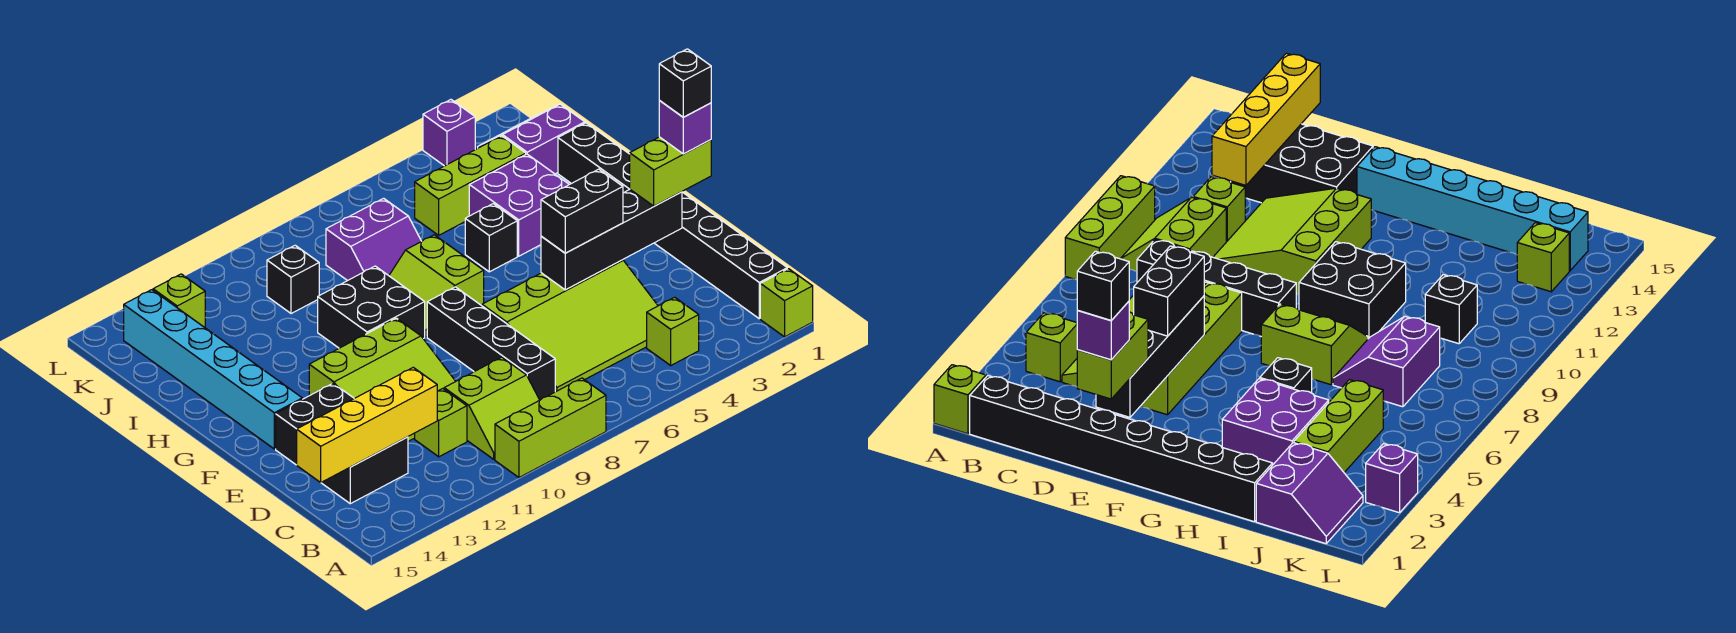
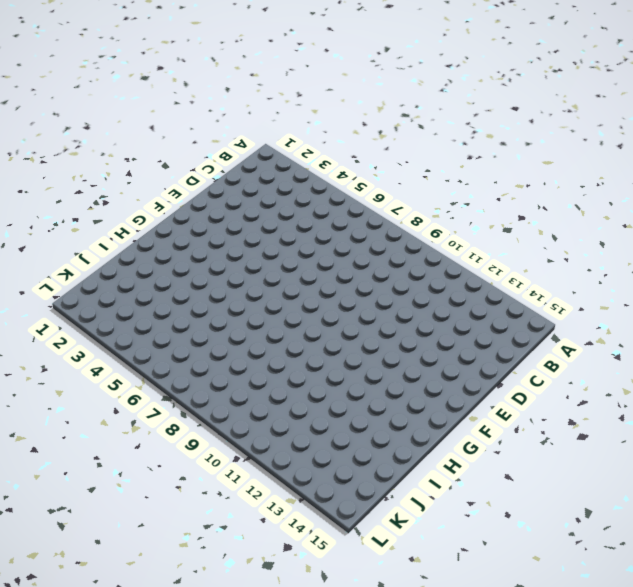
none -> lime 1x1 brick [760,269,813,337]
none -> lime 1x3 brick [495,378,606,477]
none -> black 1x8 brick [558,123,787,319]

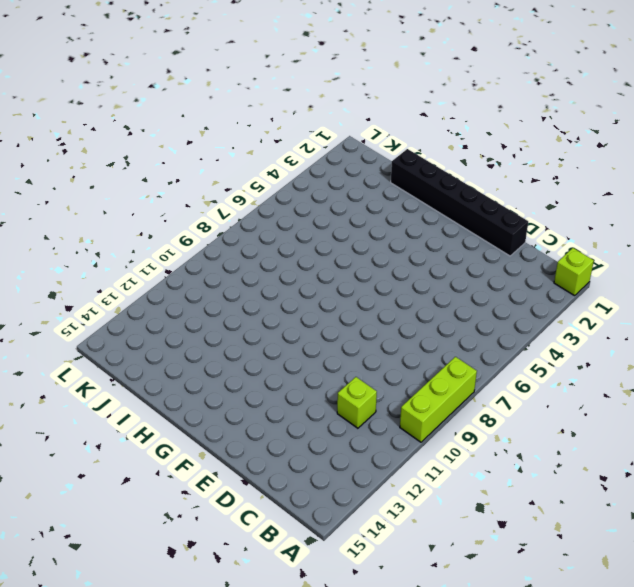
black 1x6 brick [391,149,528,256] -> black 1x8 brick [558,123,787,319]
none -> lime 1x1 brick [647,297,699,365]
none -> lime 2x2 slope [444,357,539,459]
none -> lime 3x4 slope [482,260,658,392]

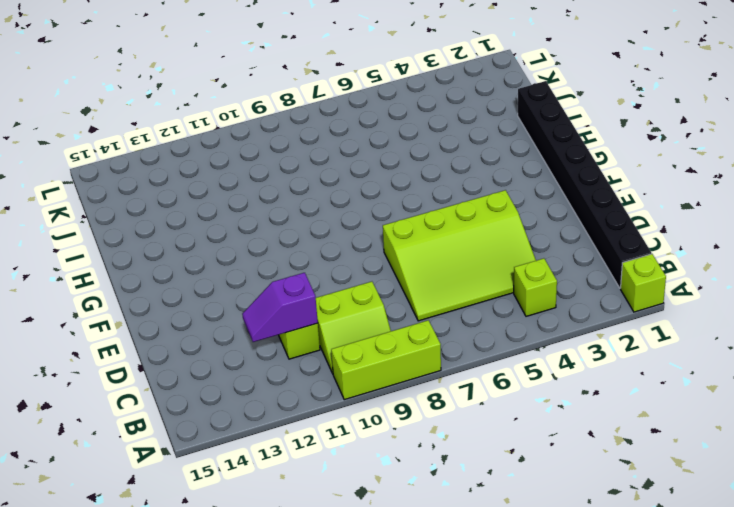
purple 1x2 slope [242,273,318,342] -> yellow 1x4 brick [297,367,437,482]
none -> black 1x4 brick [427,287,555,400]
none -> black 2x3 brick [276,383,408,504]
none -> lime 3x3 slope [309,318,456,441]

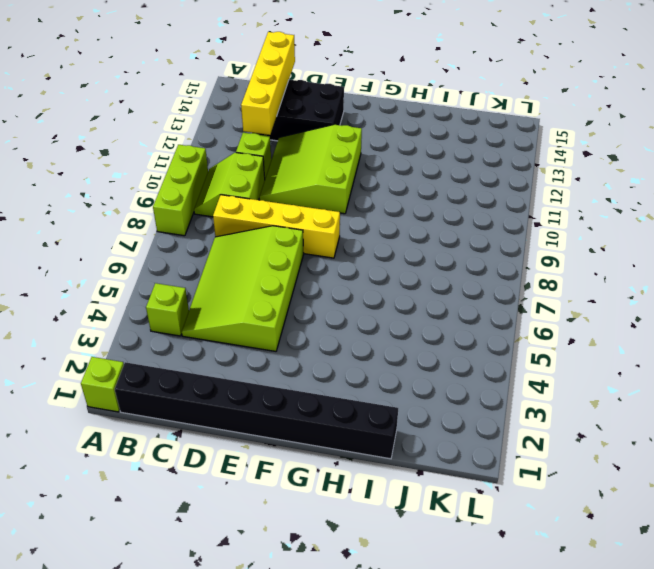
yellow 1x4 brick [213,195,340,258] -> black 1x4 brick [427,287,555,400]
none -> cyan 1x6 brick [124,290,302,449]
none -> lime 2x2 slope [389,235,484,337]
none -> black 2x2 brick [318,266,425,348]

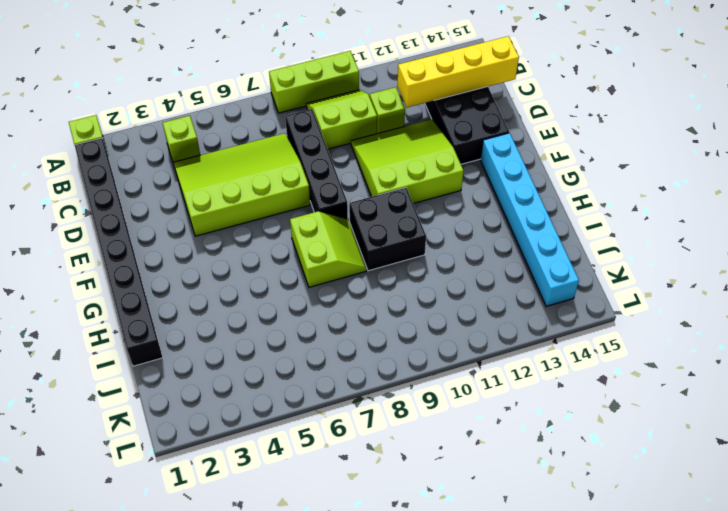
none -> purple 2x2 brick [469,154,569,256]
none -> black 1x1 brick [465,204,517,272]
none -> purple 2x2 slope [326,198,422,281]

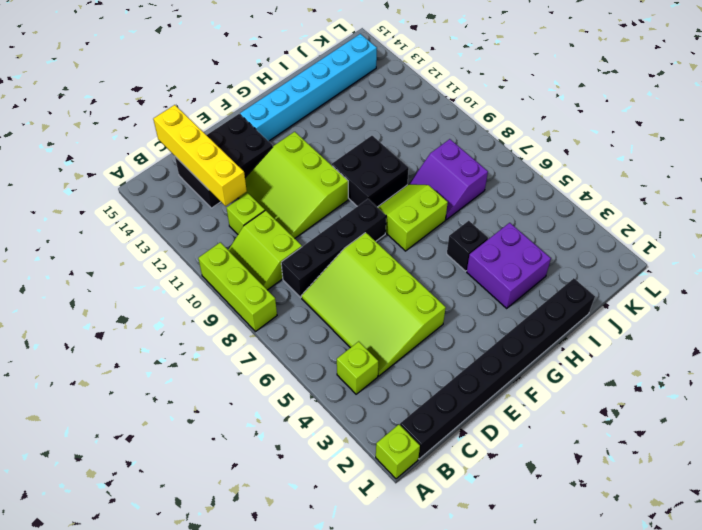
none -> purple 2x2 slope [478,104,585,174]
none -> lime 1x3 brick [415,136,526,235]
none -> black 1x1 brick [267,245,319,314]

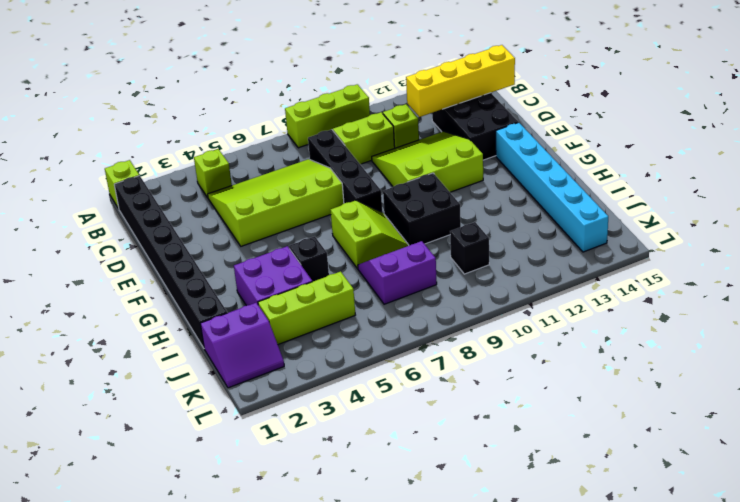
none -> lime 1x1 brick [153,274,205,327]
none -> purple 1x1 brick [423,100,475,166]
none -> black 1x4 brick [541,190,682,290]

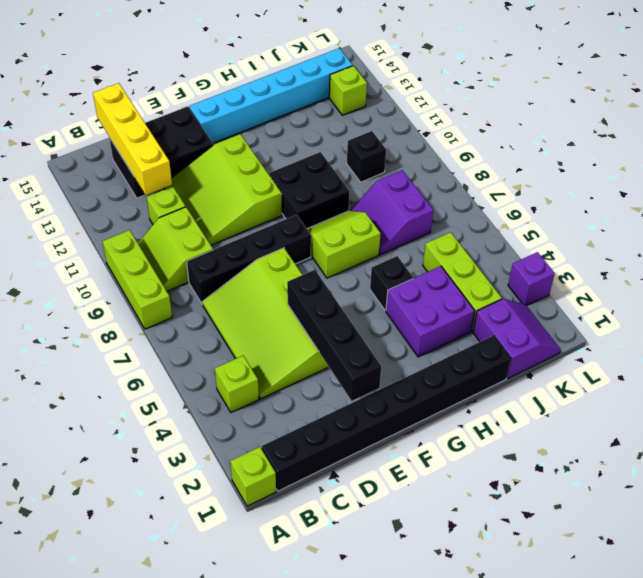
none -> lime 1x2 brick [630,137,711,206]
none -> black 1x2 brick [541,169,623,253]
none -> purple 1x1 brick [659,100,711,154]

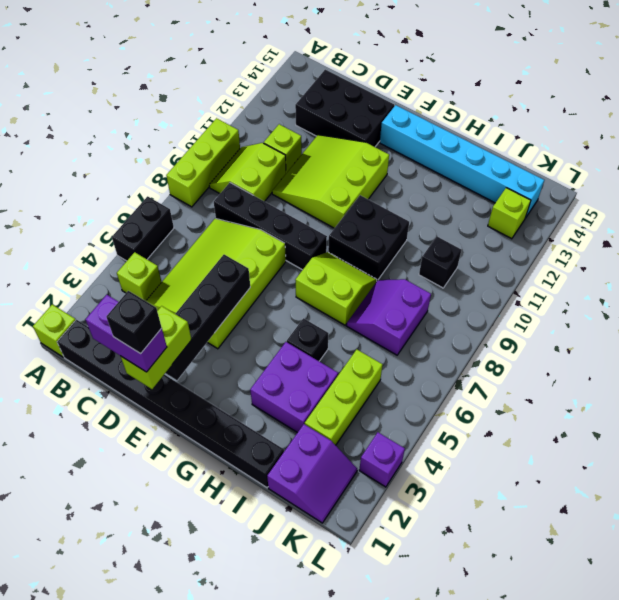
black 1x2 brick [112,196,174,261] -> black 1x2 brick moved to [541,169,623,253]
purple 1x2 brick [85,295,167,372] -> purple 1x1 brick [659,100,711,154]
none -> yellow 1x4 brick [297,367,437,482]

